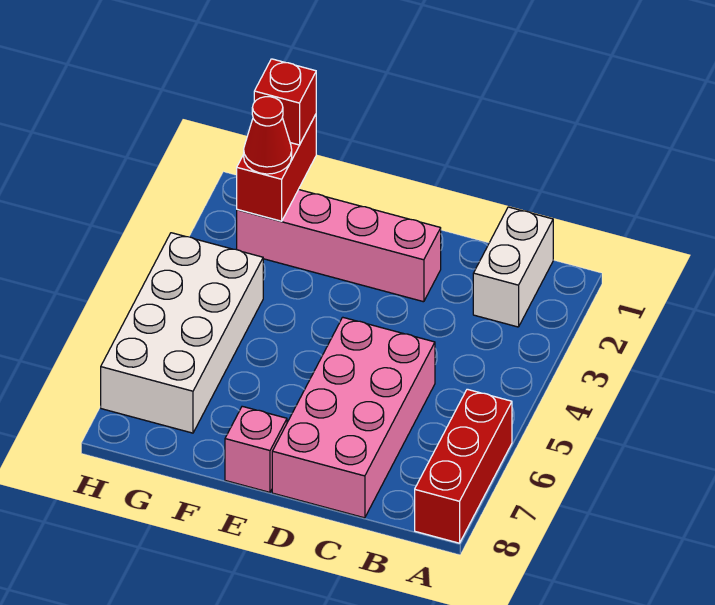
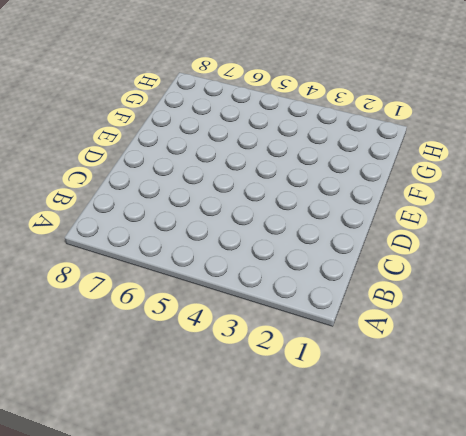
none -> red 1x3 brick [415,389,512,543]
none -> white 1x2 brick [473,207,553,327]

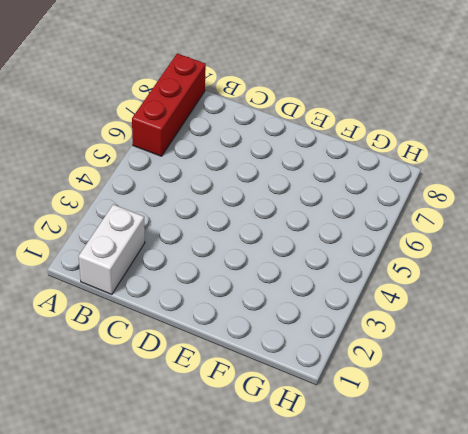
none -> pink 2x4 brick [272,317,435,518]
none -> pink 1x4 brick [237,190,441,302]

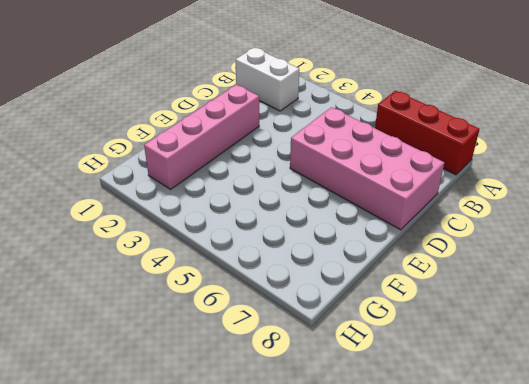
none -> pink 1x1 brick [225,406,287,492]
none -> white 2x4 brick [101,233,263,433]

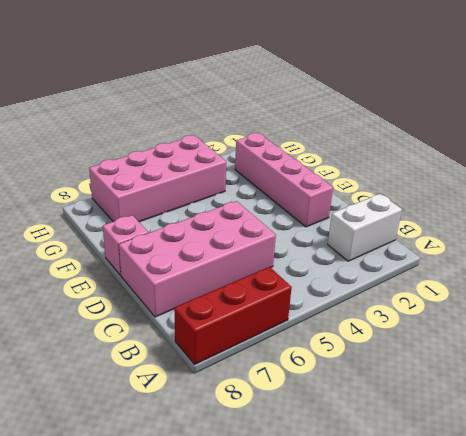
pink 2x4 brick [89,135,226,222] -> white 2x4 brick [101,233,263,433]
none -> red 1x2 brick [237,115,316,221]
none -> red 1x1 brick [254,59,316,145]

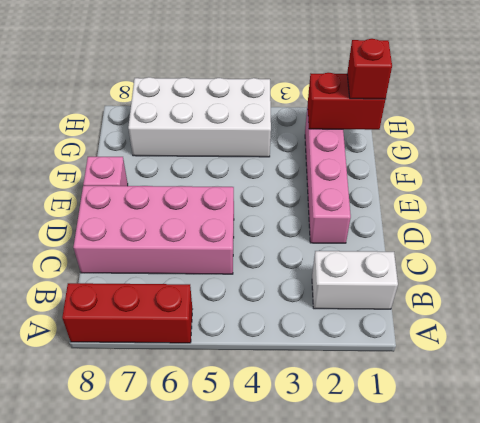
none -> red 1x1 cone [244,97,292,174]

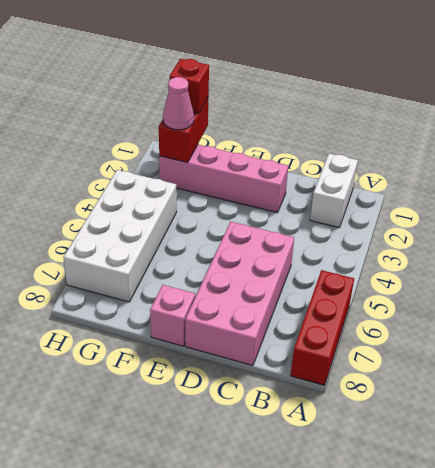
pink 1x1 cone [163,77,194,130] -> red 1x1 cone [244,97,292,174]

